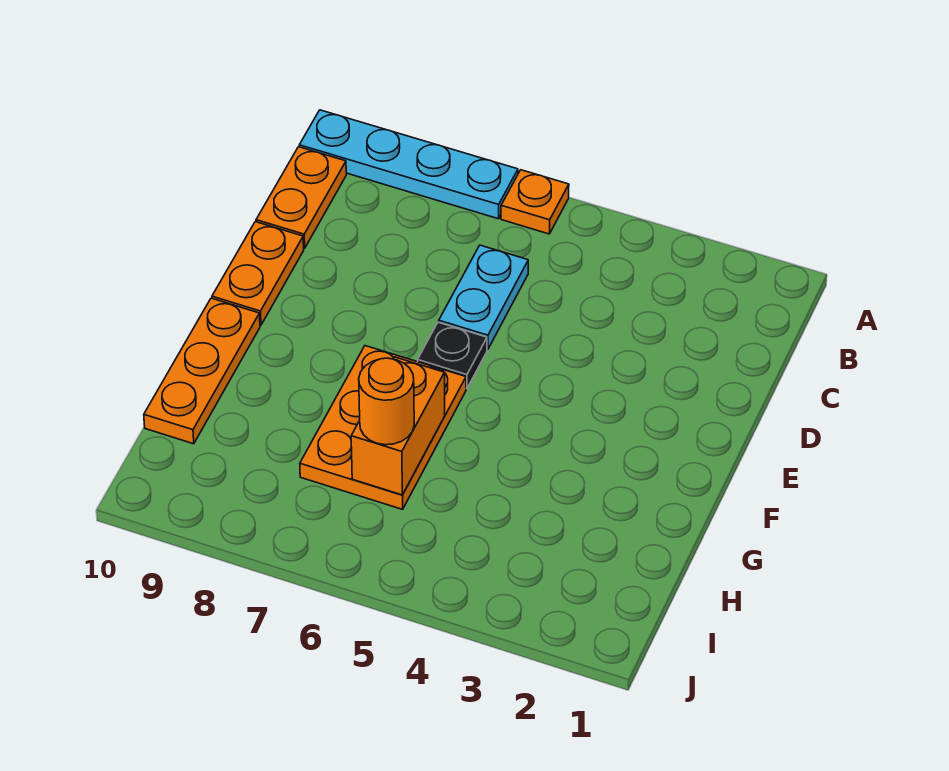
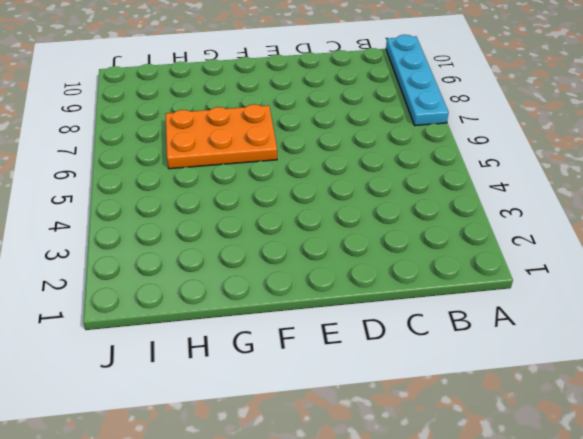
none -> orange 1x1 plate [501,170,569,234]
none -> orange 1x2 plate [256,147,346,248]

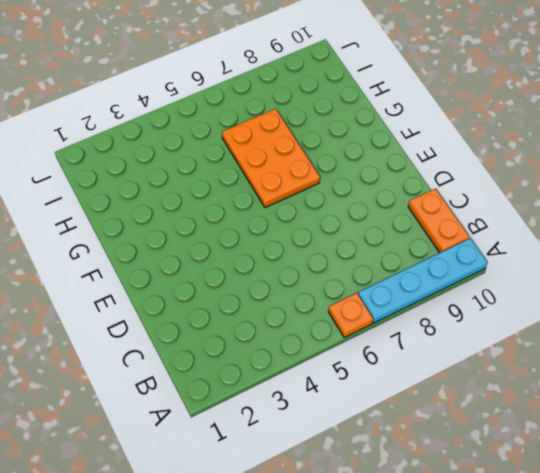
none -> cyan 1x2 plate [439,245,528,349]
none -> orange 1x2 plate [212,222,304,325]

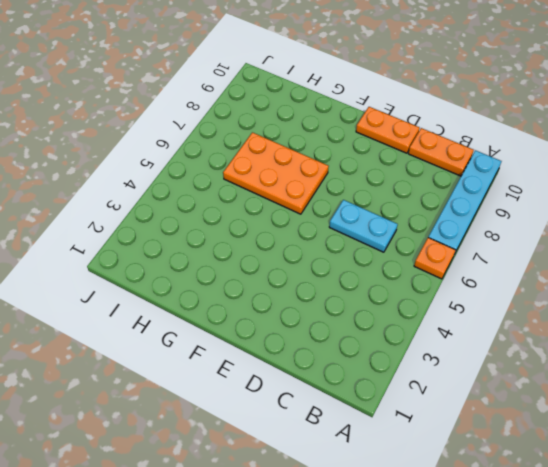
none -> black 1x1 plate [418,322,487,389]
none -> orange 1x3 plate [144,298,260,444]

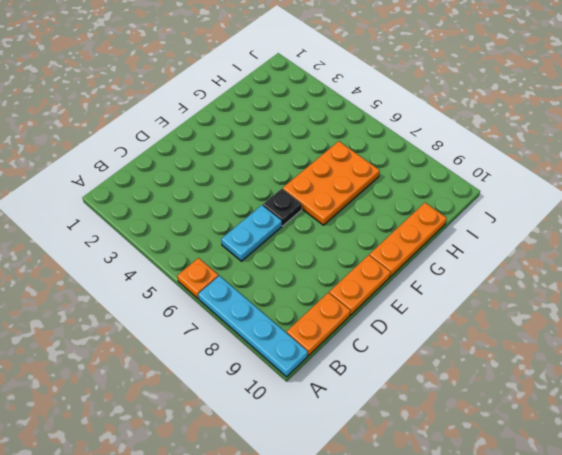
none -> orange 1x2 brick [351,357,445,495]
none -> orange 1x1 round brick [359,358,414,445]

